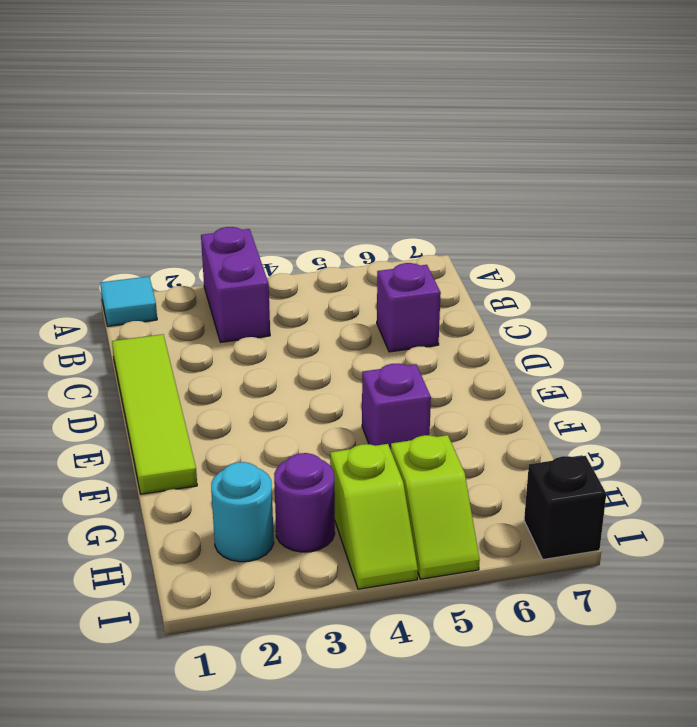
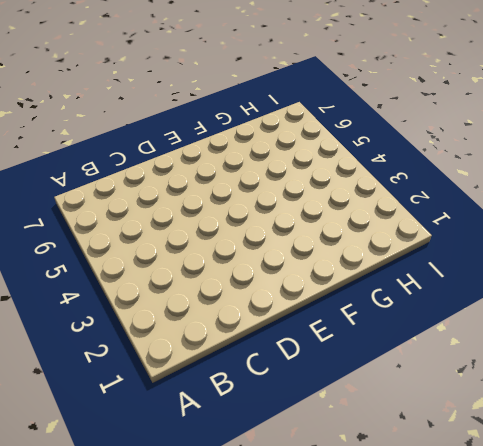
none -> cyan 1x1 tile [100,276,157,326]
none -> purple 1x2 brick [201,227,270,342]

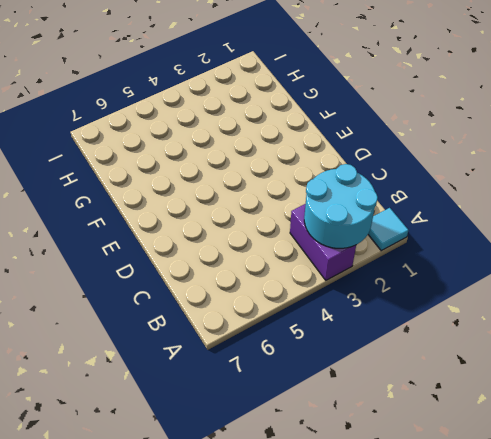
cyan 2x2 round brick [304,164,378,248] -> none
none -> lime 1x4 tile [112,334,197,494]
none -> purple 1x1 brick [377,263,441,352]

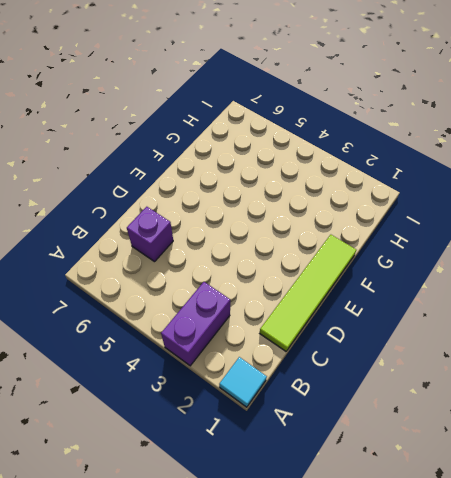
none -> purple 1x1 brick [362,364,431,450]
none -> cyan 1x1 round brick [211,462,274,562]

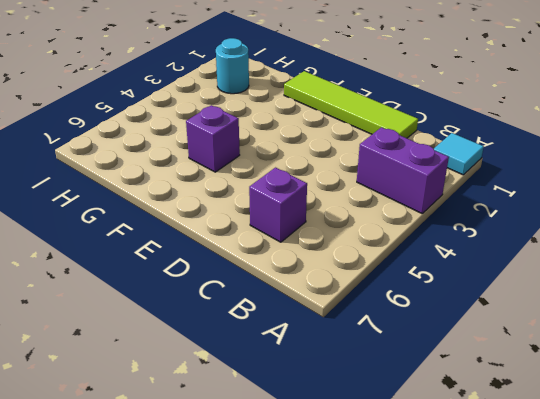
none -> purple 1x1 round brick [274,453,335,552]
none -> lime 1x2 slope [330,444,418,589]

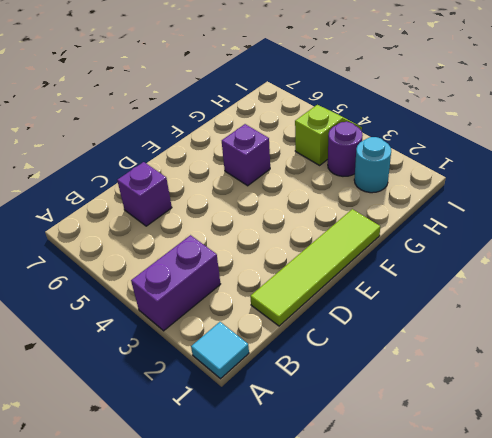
none -> lime 1x2 slope [391,435,480,579]
none -> black 1x1 brick [524,456,606,560]

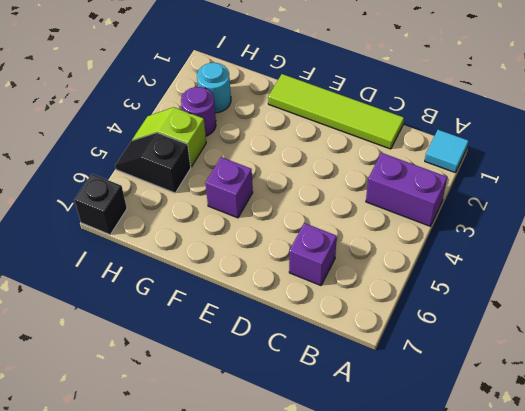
black 1x2 slope [115,133,191,193] -> lime 1x2 slope [391,435,480,579]

